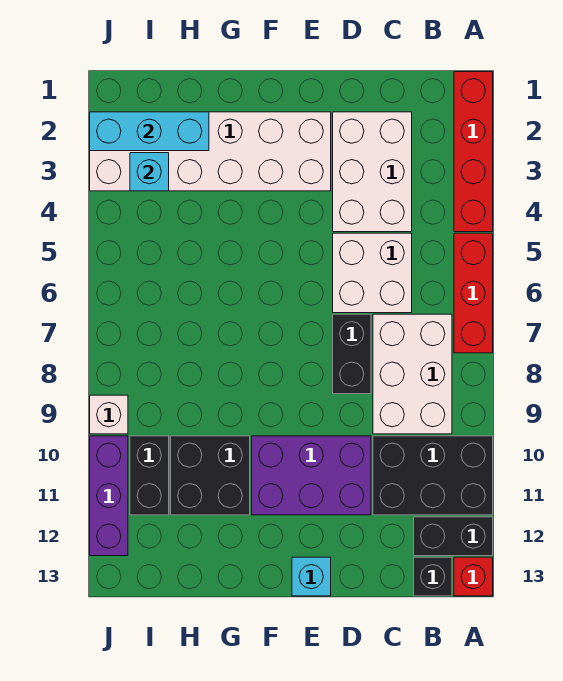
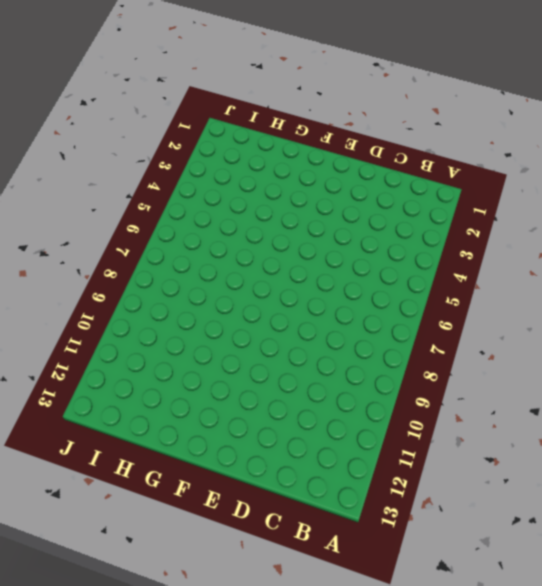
none -> red 1x4 brick [454,72,493,232]
none -> red 1x3 brick [454,233,493,353]
none -> black 2x3 brick [373,436,493,515]

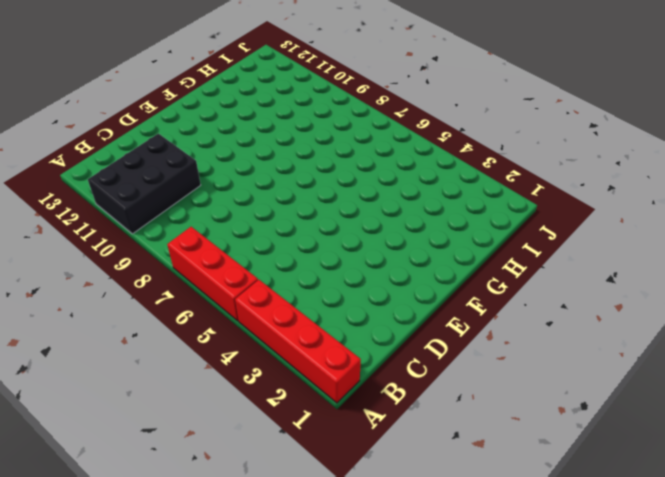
none -> black 1x2 brick [414,517,493,556]
none -> red 1x1 brick [454,557,493,596]
none -> white 2x3 brick [373,314,452,434]

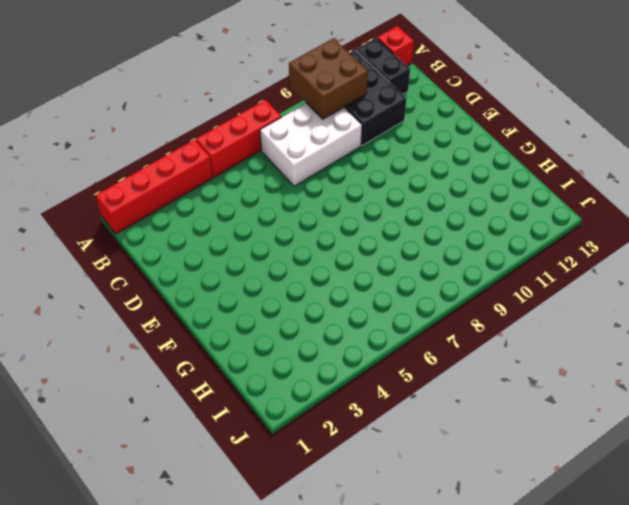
brown 2x2 brick [289,38,368,119] -> none
none -> black 1x1 brick [414,557,452,596]
none -> white 2x3 brick [333,112,412,232]
none -> white 2x2 brick [333,233,412,313]

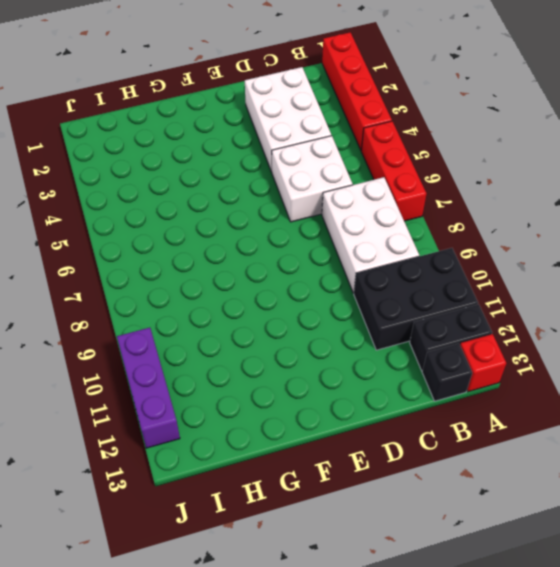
none -> black 1x2 brick [333,314,371,394]
none -> purple 2x3 brick [252,436,371,515]
none -> white 2x6 brick [90,112,331,191]

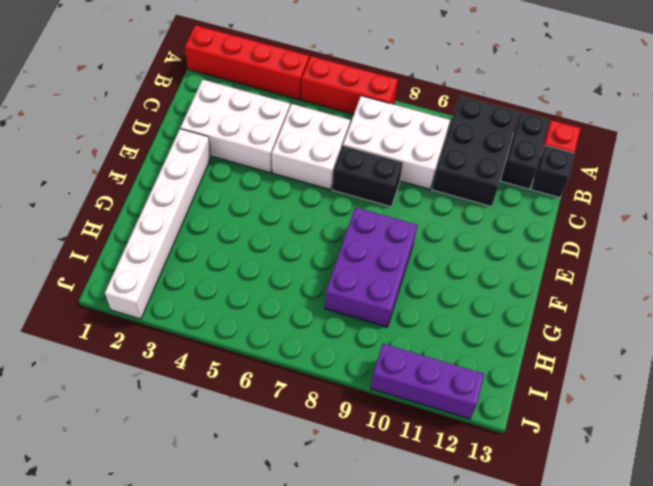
white 1x6 brick [105,129,211,319] -> white 2x6 brick [90,112,331,191]
purple 2x3 brick [325,207,417,327] -> purple 2x3 brick moved to [252,436,371,515]
none -> cyan 1x1 brick [292,557,331,596]
none -> black 2x2 brick [171,436,250,515]
none -> black 1x2 brick [130,436,169,515]

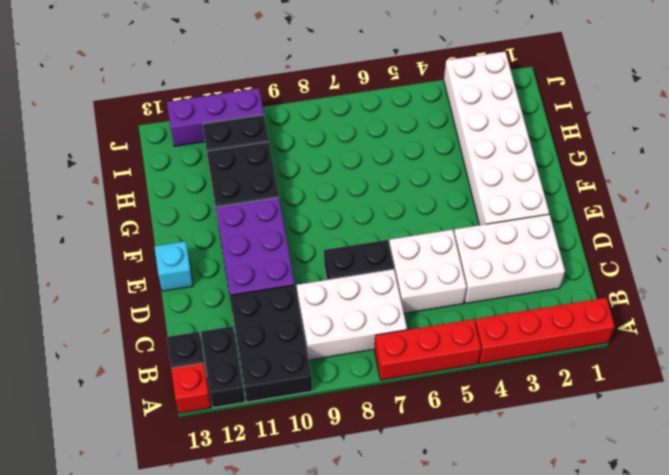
none -> white 1x1 brick [90,395,128,434]
none -> cyan 1x3 brick [90,112,209,151]
none -> cyan 1x1 brick [130,153,169,191]

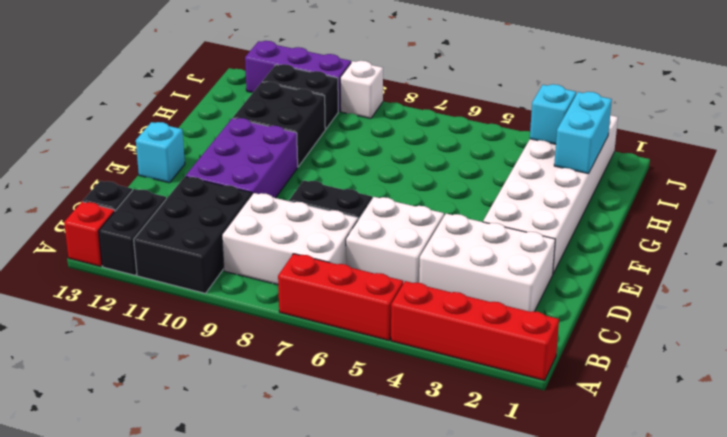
cyan 1x2 brick [554,92,612,174] -> cyan 1x3 brick [90,112,209,151]

